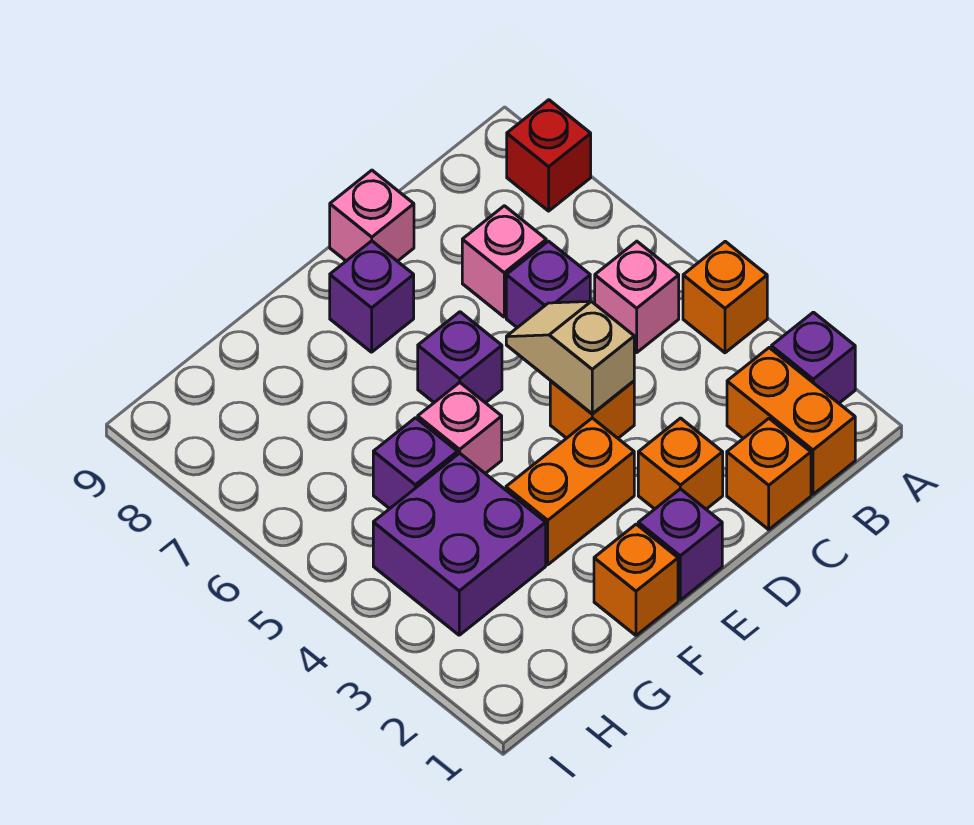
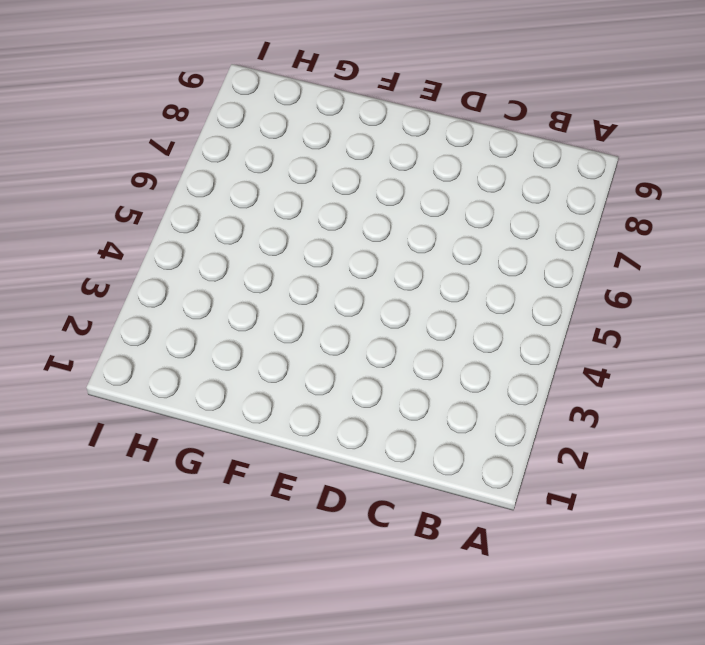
none -> purple 1x1 brick [771,312,855,403]
none -> orange 1x1 brick [683,241,767,353]
none -> red 1x1 brick [507,100,591,211]

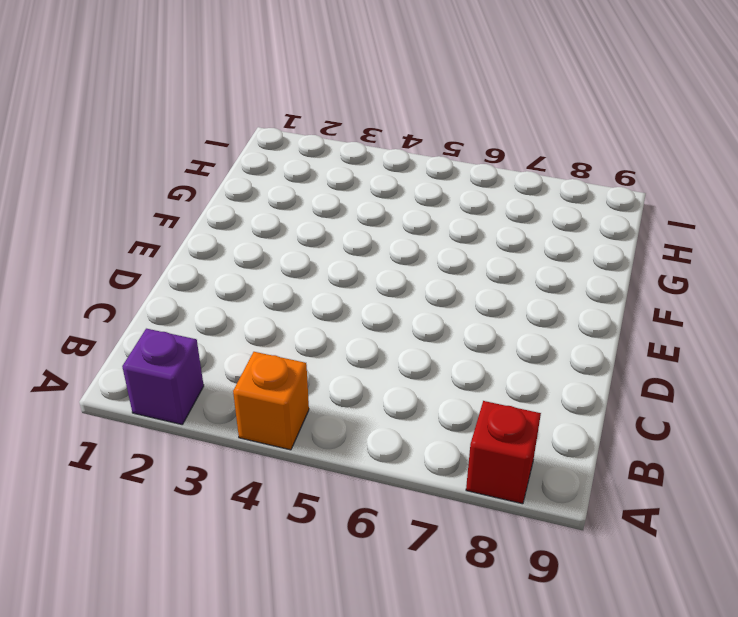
none -> orange 1x2 brick [727,348,855,494]
none -> pink 1x1 brick [595,241,679,353]
none -> orange 1x1 brick [727,418,811,530]

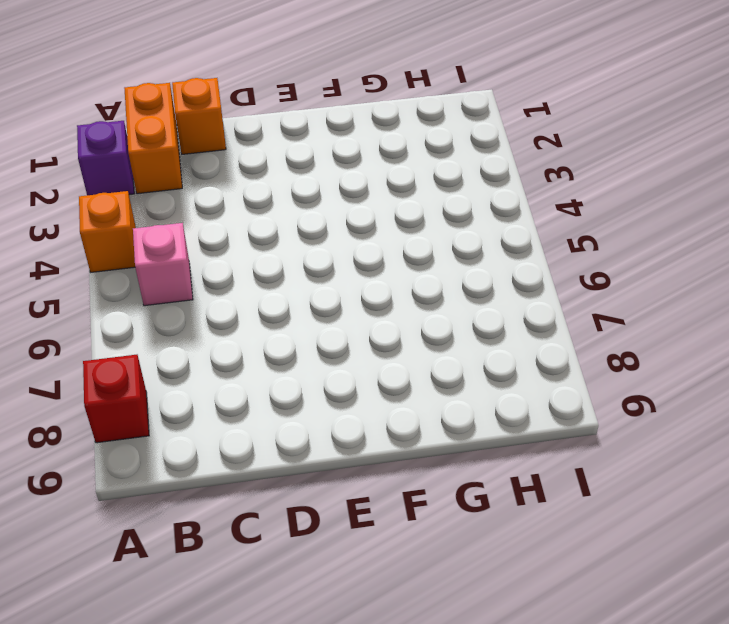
none -> purple 1x1 brick [506,241,590,328]
none -> pink 1x1 brick [462,206,546,317]
none -> orange 1x1 brick [638,418,723,509]

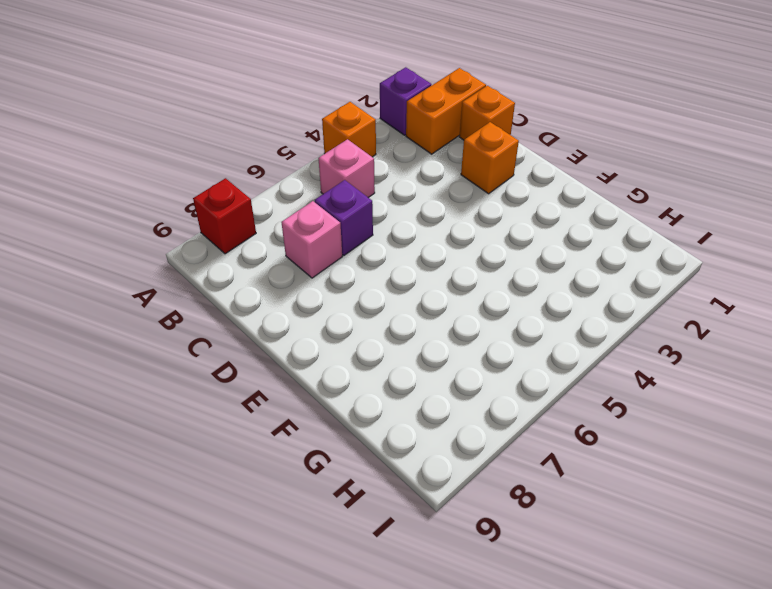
none -> orange 1x1 brick [550,381,634,438]
none -> pink 1x1 brick [330,170,414,261]
none -> purple 1x1 brick [638,489,722,600]

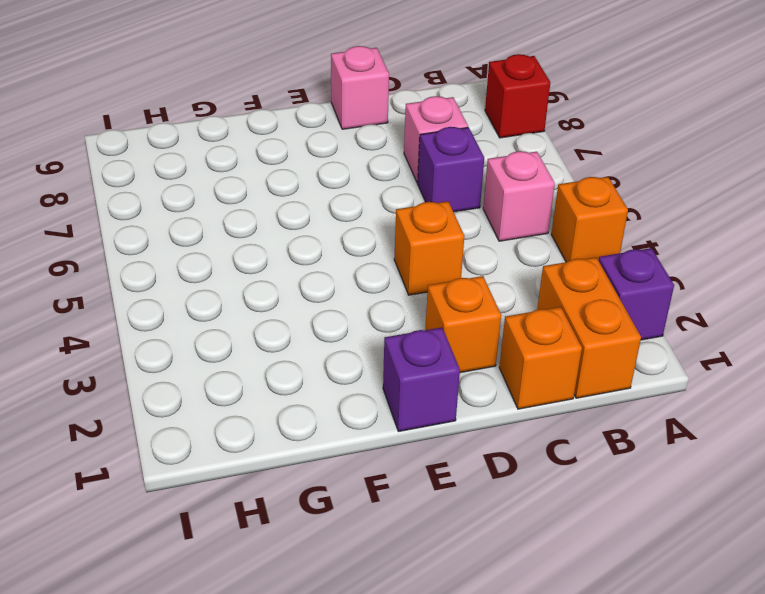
none -> orange 1x2 brick [506,418,634,565]
none -> purple 1x1 brick [418,312,502,403]
none -> purple 1x1 brick [330,241,414,352]

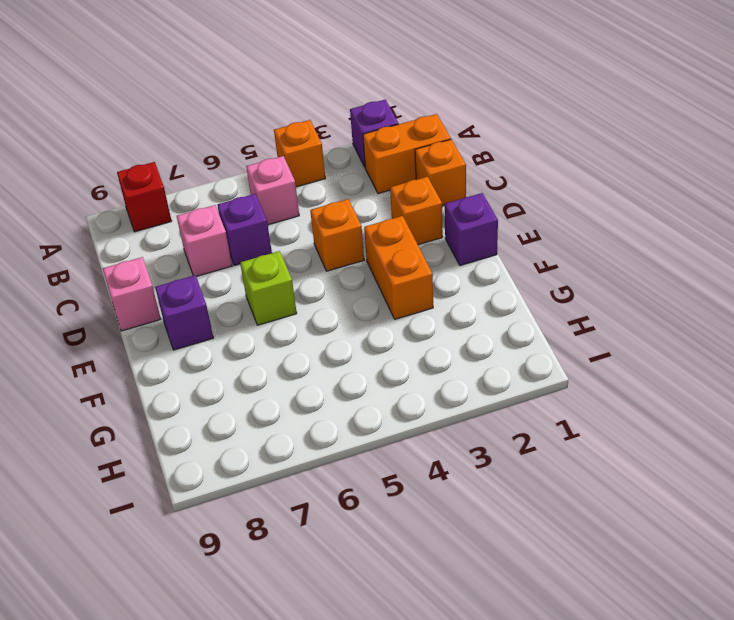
lime 1x1 brick [240,251,297,325] -> purple 1x1 brick [418,312,502,403]
none -> orange 1x1 brick [594,524,678,635]
none -> pink 1x1 brick [418,383,502,474]
none -> purple 2x2 brick [373,453,546,635]

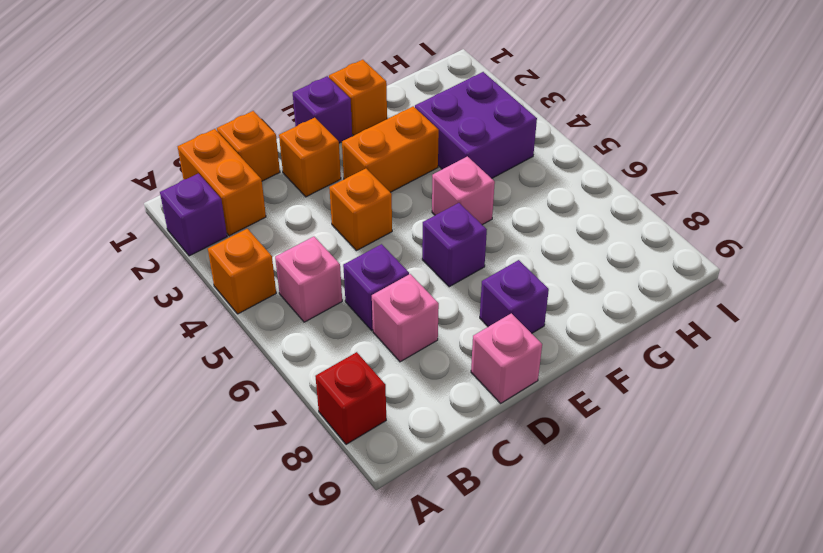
none -> purple 1x1 brick [373,418,458,509]
none -> tan 1x2 slope [506,301,634,414]

